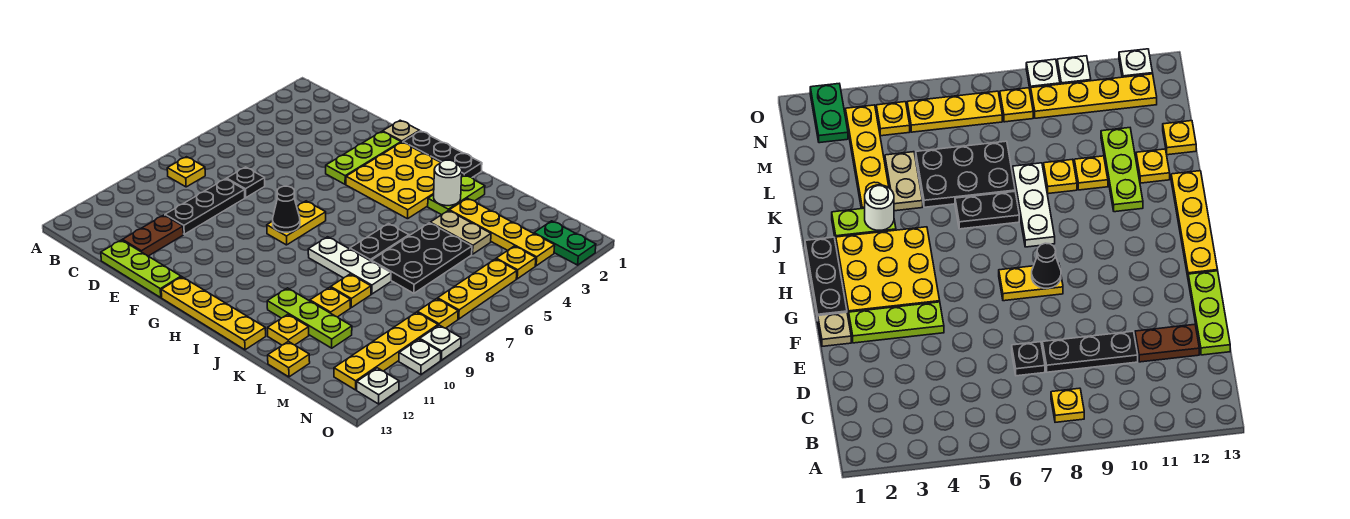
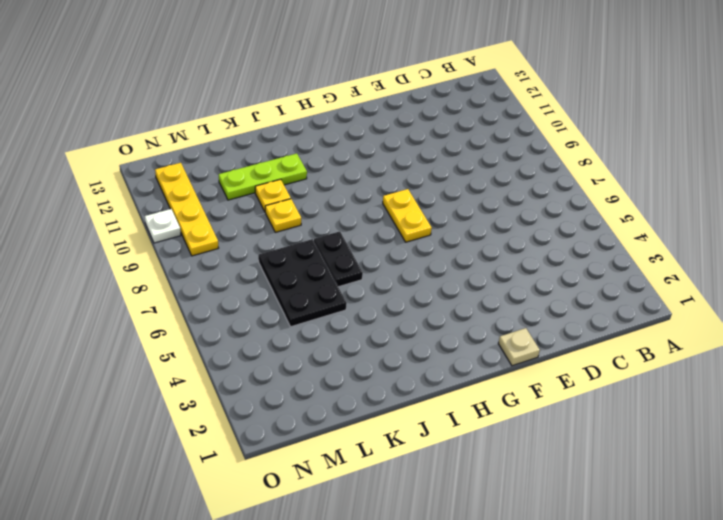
none -> yellow 1x1 plate [167,157,205,187]
none -> black 1x1 plate [227,167,265,197]
none -> black 1x3 plate [165,179,245,234]
none -> brown 1x2 plate [123,215,183,256]

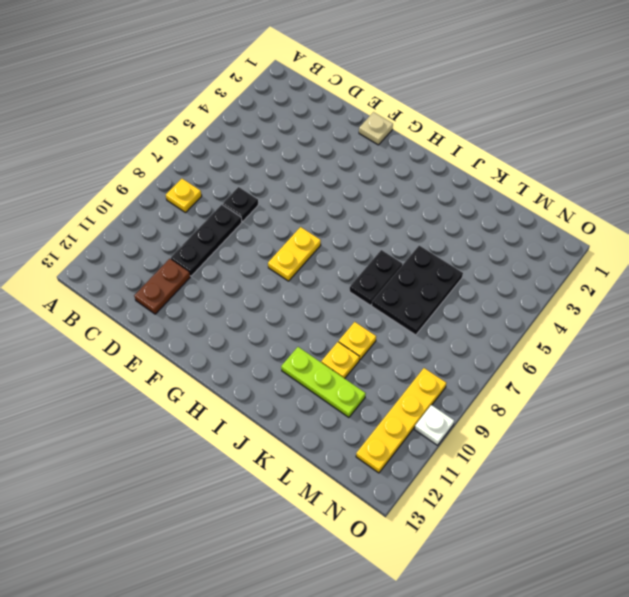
none -> lime 1x3 plate [101,240,181,298]
none -> lime 1x3 plate [326,132,401,184]
none -> black 1x3 plate [403,131,482,177]
none -> yellow 3x3 plate [346,142,464,219]

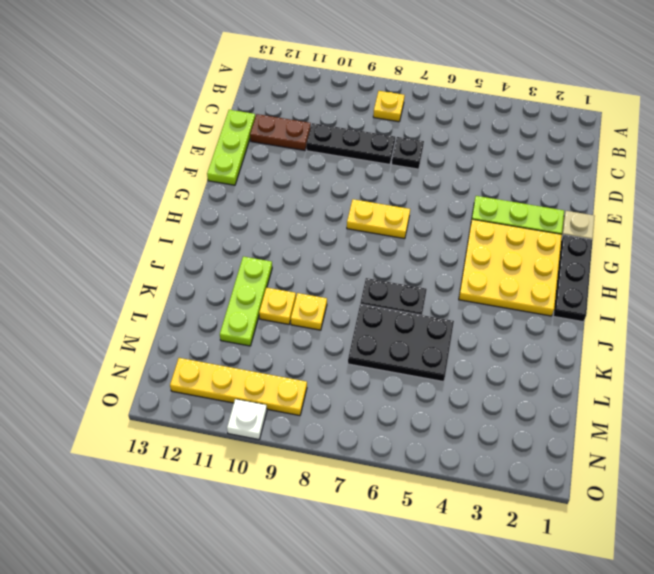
none -> yellow 1x4 plate [161,277,266,350]
none -> white 1x3 plate [308,237,391,294]
none -> lime 1x2 plate [428,175,485,215]
none -> yellow 1x4 plate [449,198,555,266]

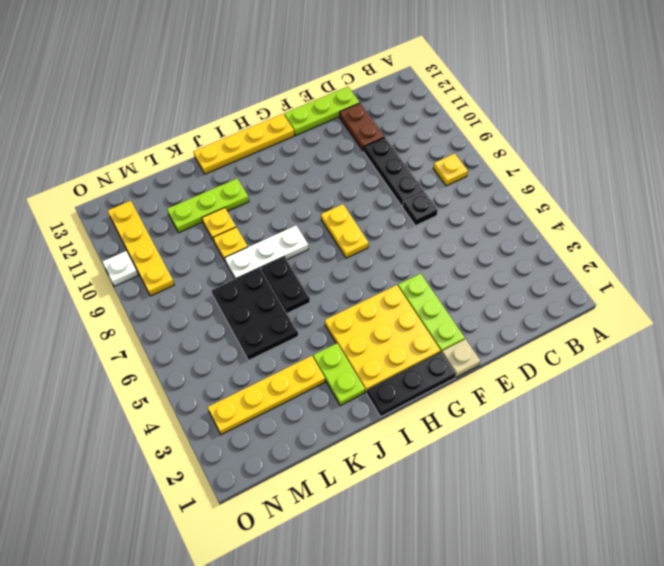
none -> tan 1x2 plate [430,210,491,254]
none -> yellow 1x1 plate [268,314,309,345]
none -> yellow 1x1 plate [268,341,310,377]
none -> green 1x2 plate [534,221,596,265]

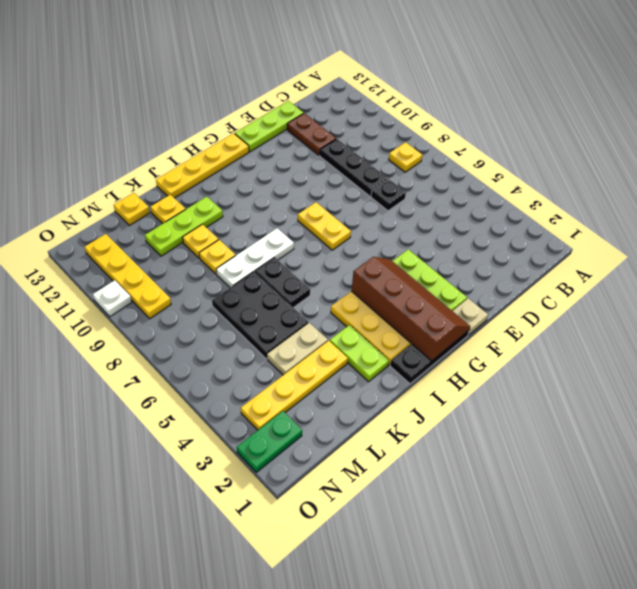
brown 2x4 slope [351,257,470,361] -> none
none -> yellow 1x1 plate [496,246,536,279]
none -> yellow 1x3 plate [438,259,517,319]
none -> yellow 1x1 plate [417,299,458,328]
none -> white 1x1 plate [420,325,461,360]

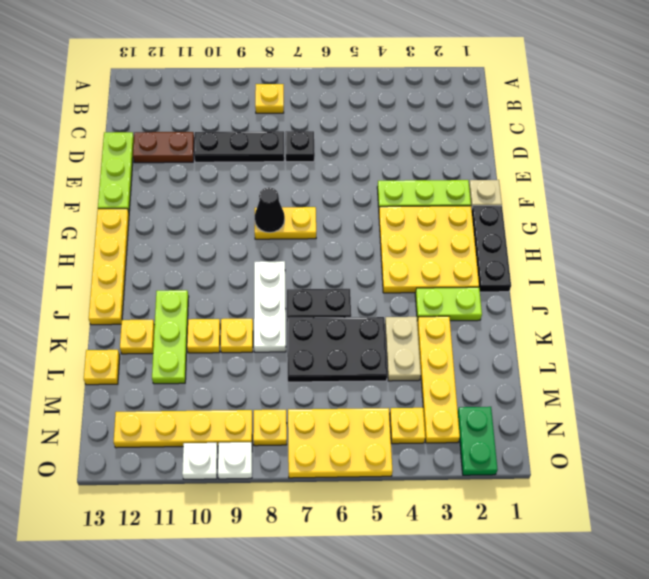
yellow 2x3 plate [288,408,393,478] -> yellow 1x3 plate [438,259,517,319]
none -> white 1x1 plate [357,368,399,404]
none -> white 1x1 round brick [434,160,462,206]

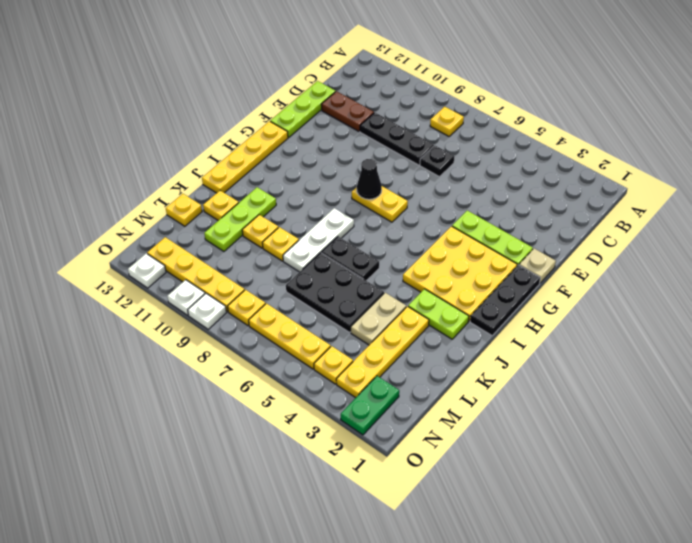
none -> white 1x1 round brick [434,160,462,206]

